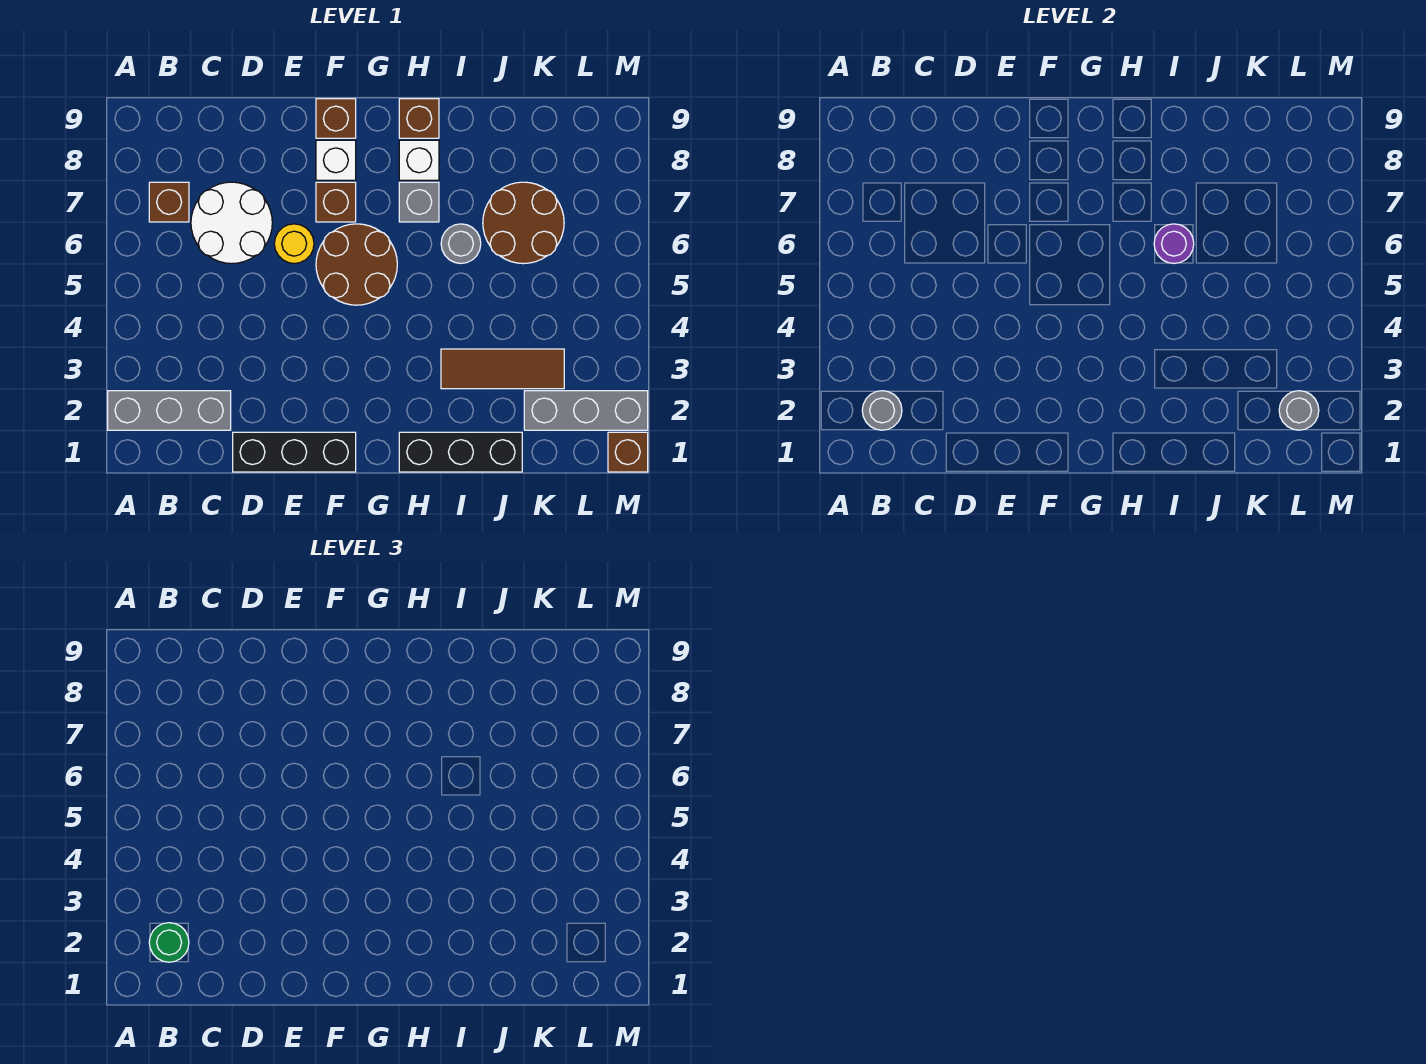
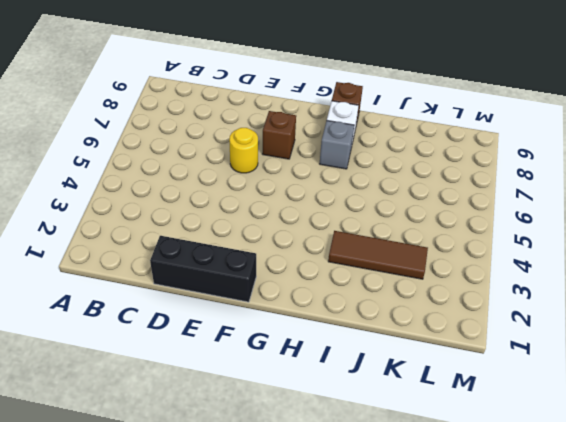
none -> grey 1x3 brick [108,391,231,430]
none -> brown 1x1 brick [149,182,189,222]
none -> white 2x2 round brick [191,182,272,264]

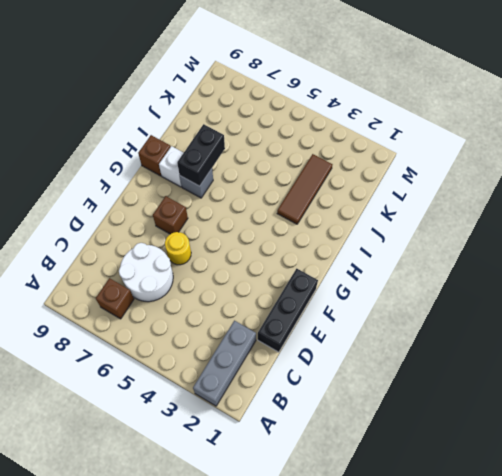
black 1x2 brick [177,124,225,186] -> none
none -> brown 2x2 round brick [316,224,397,305]
none -> white 1x1 brick [316,140,356,180]
none -> brown 1x1 brick [316,99,356,138]

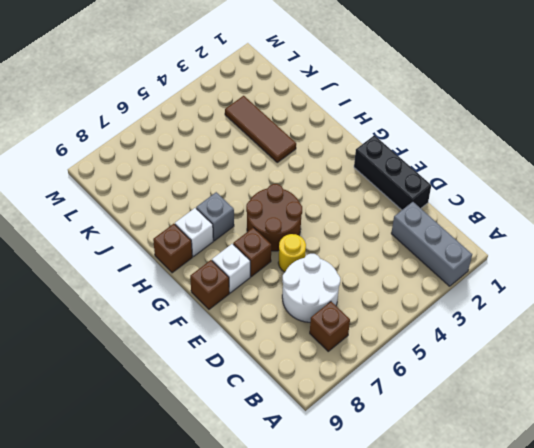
none -> black 1x3 brick [399,432,522,472]
none -> grey 1x1 round brick [441,224,481,263]
none -> brown 2x2 round brick [483,182,564,264]

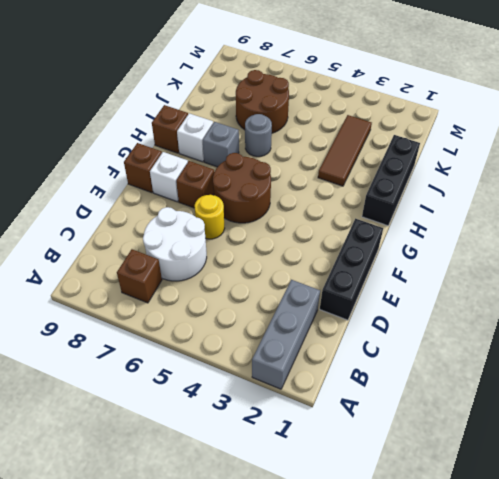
none -> grey 1x3 brick [524,391,648,430]
none -> brown 1x1 brick [608,432,648,472]
none -> grey 1x1 round brick [862,391,902,430]

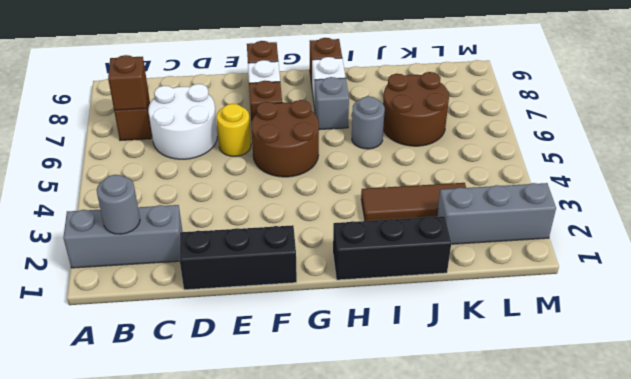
brown 1x1 brick [108,55,148,110] -> brown 1x1 brick moved to [608,432,648,472]
none -> purple 1x1 round brick [1154,224,1194,263]
none -> grey 1x1 round brick [1279,391,1319,430]
none -> green 1x1 round brick [149,923,189,962]

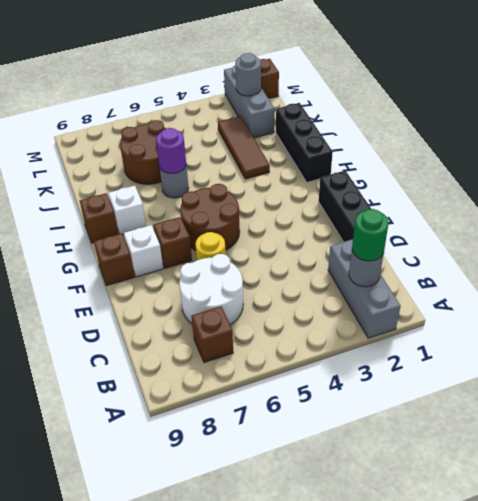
none -> grey 1x1 brick [399,182,439,222]

